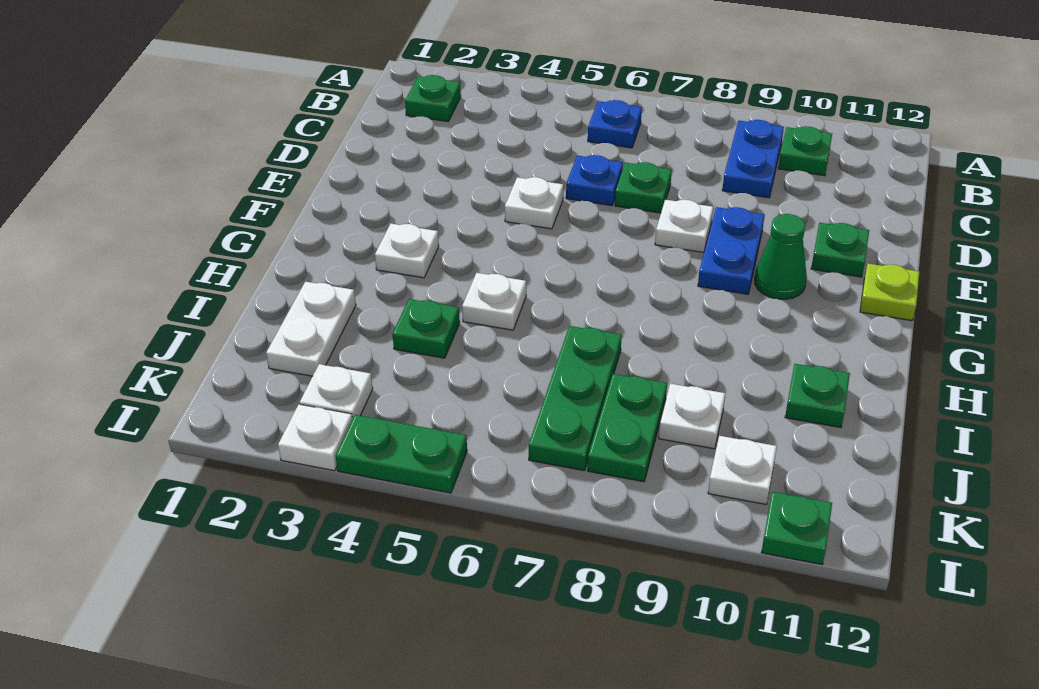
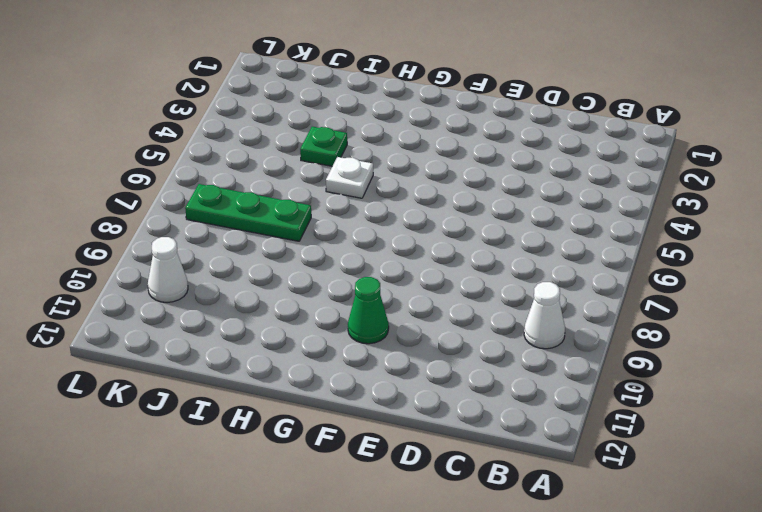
white 1x1 cone [524,282,565,349] -> blue 1x2 plate [722,120,784,198]
white 1x1 cone [148,237,188,302] -> white 1x1 plate [708,436,777,504]
none -> green 1x1 plate [405,75,461,121]
none -> blue 1x1 plate [588,100,642,148]
none -> green 1x1 plate [778,126,832,176]

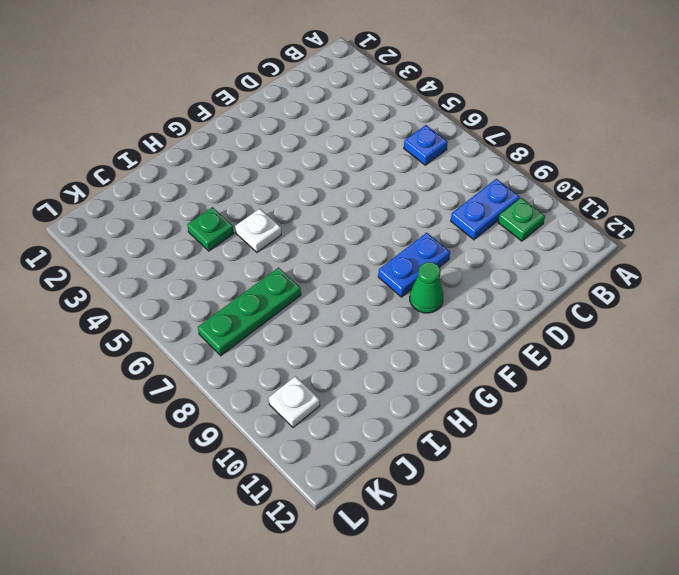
none -> green 1x1 plate [405,75,461,121]
none -> blue 1x1 plate [566,155,623,206]
none -> green 1x1 plate [615,162,672,213]

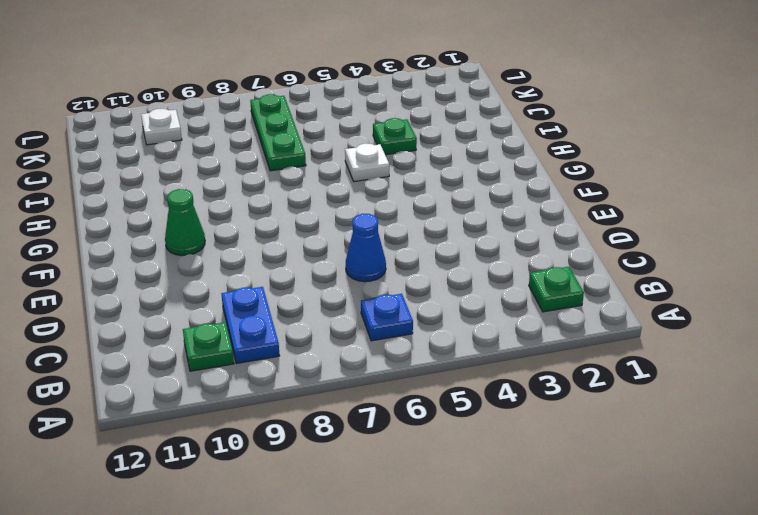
blue 1x1 cone [346,214,386,282] -> blue 1x1 plate [566,155,623,206]
none -> green 1x1 plate [615,162,672,213]
none -> white 1x1 plate [505,177,563,229]
none -> white 1x1 plate [655,200,713,252]

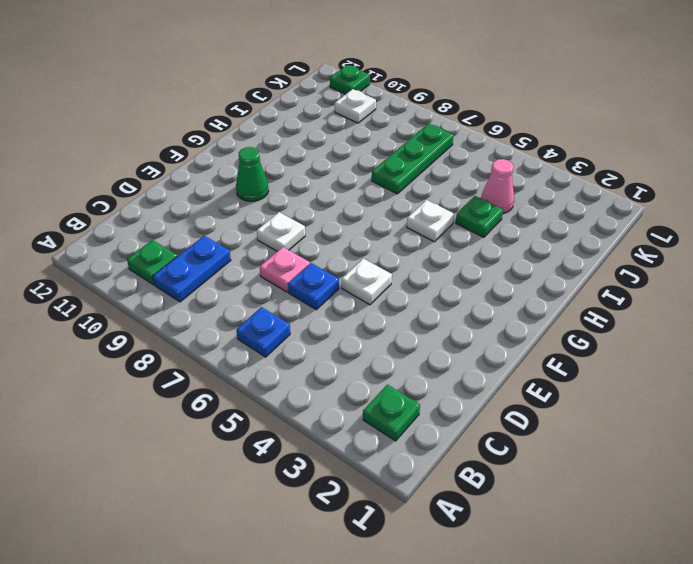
pink 1x1 plate [260,247,310,292] -> green 1x1 plate [615,162,672,213]
pink 1x1 cone [481,159,514,214] -> none
none -> blue 1x2 plate [698,207,764,294]
none -> green 1x1 plate [811,223,869,277]
none -> lime 1x1 plate [860,264,919,321]

